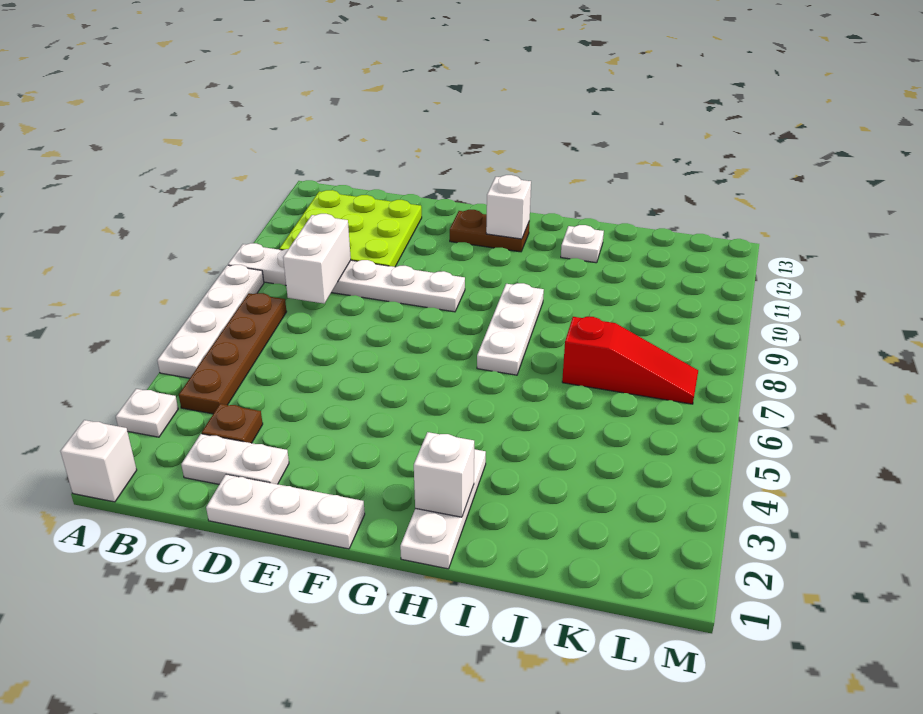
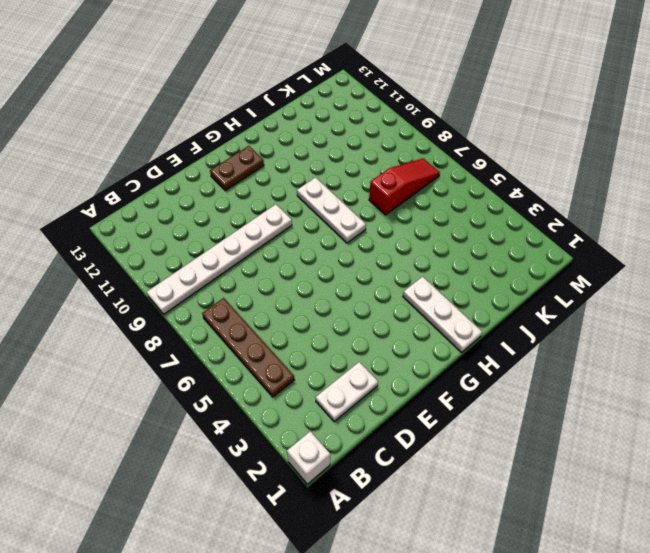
none -> white 1x1 plate [116,389,178,437]
none -> white 1x4 plate [157,265,264,378]
none -> lime 3x3 plate [280,190,422,267]

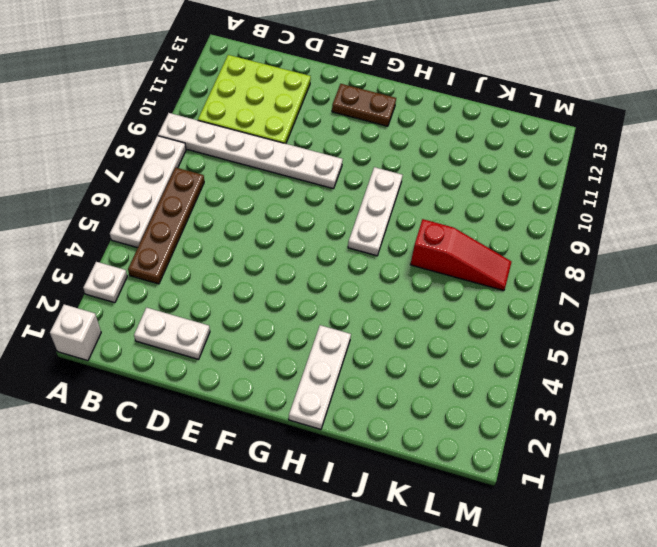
none -> brown 1x1 plate [202,404,263,443]
none -> white 1x3 plate [206,475,365,549]
none -> white 1x1 plate [561,225,604,263]

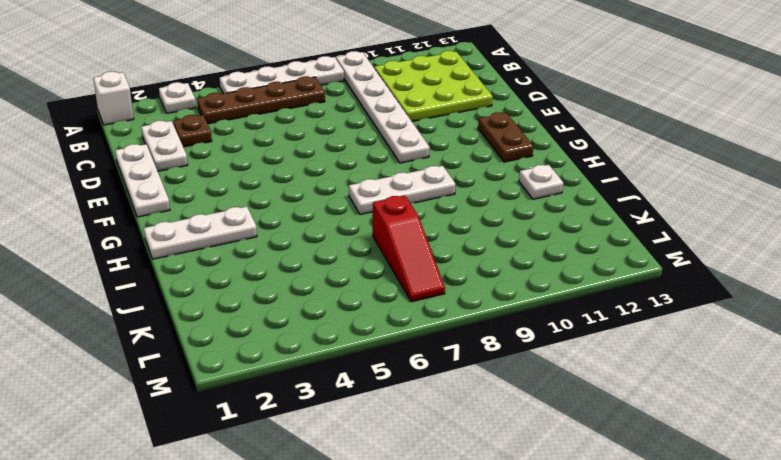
none -> white 1x2 brick [283,214,351,304]
none -> white 1x1 brick [486,175,531,239]
none -> white 1x1 brick [414,432,474,517]

